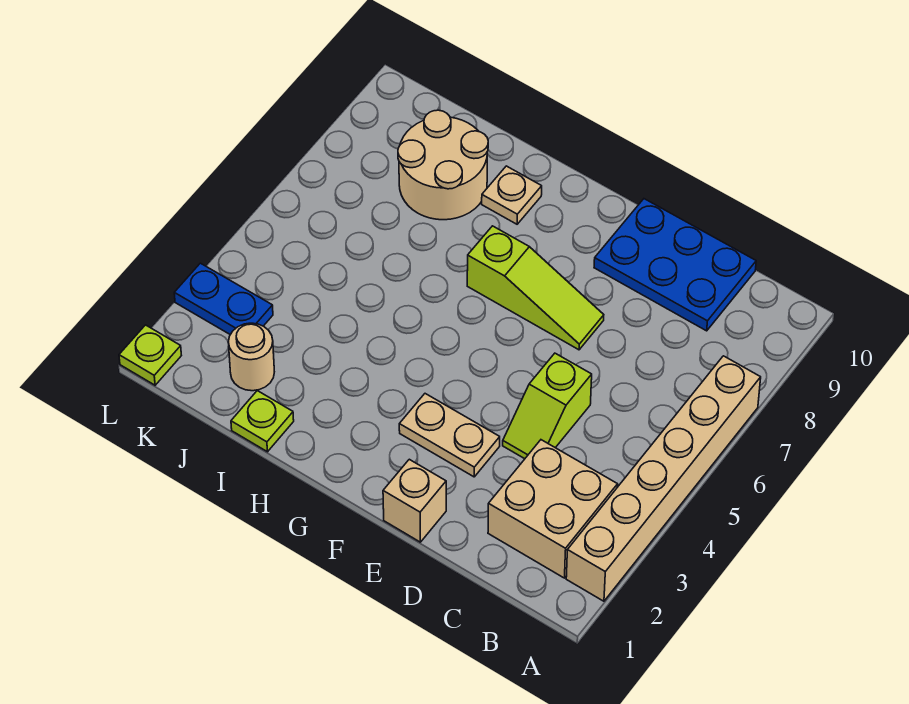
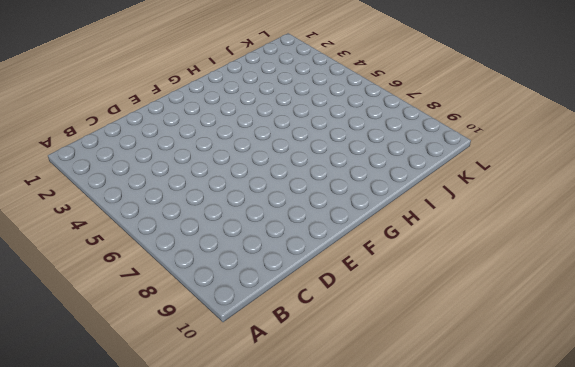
none -> tan 1x6 brick [566,356,761,601]
none -> tan 2x2 brick [488,440,618,578]
none -> blue 2x3 plate [594,199,756,331]

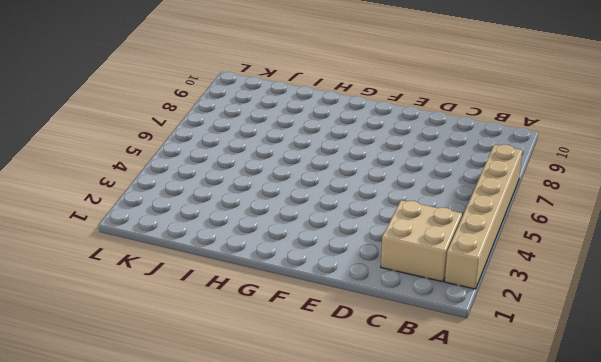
none -> blue 2x3 plate [594,199,756,331]
none -> lime 1x2 slope [503,353,592,459]
none -> tan 1x1 brick [383,459,446,542]

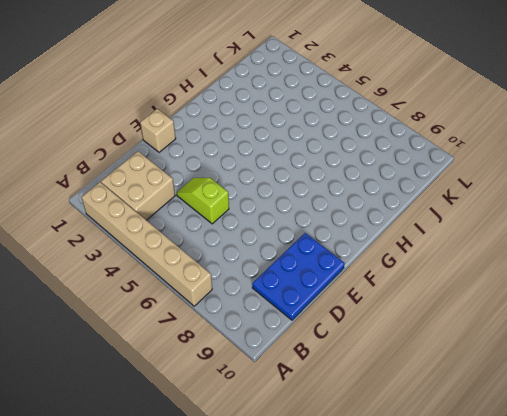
none -> tan 1x2 plate [399,394,500,477]
none -> lime 1x3 slope [467,226,604,350]
none -> tan 1x1 plate [482,166,542,224]

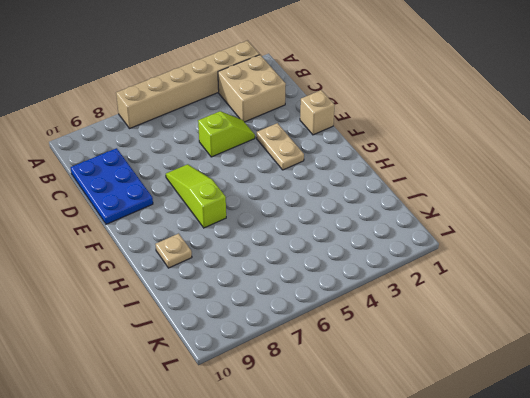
none -> lime 1x1 plate [231,391,294,452]
none -> tan 2x2 round brick [398,110,488,220]
none -> tan 1x1 round brick [228,323,274,391]

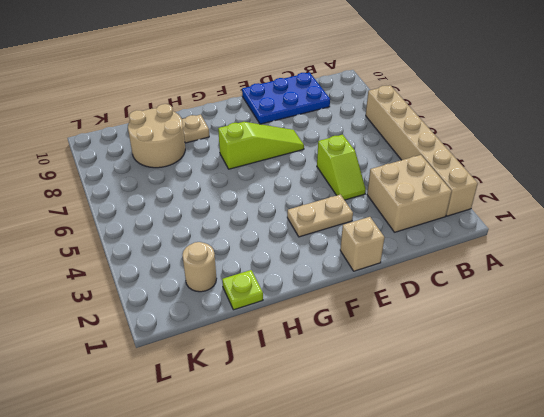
none -> blue 1x2 plate [174,263,273,335]
none -> lime 1x1 plate [119,325,181,385]

